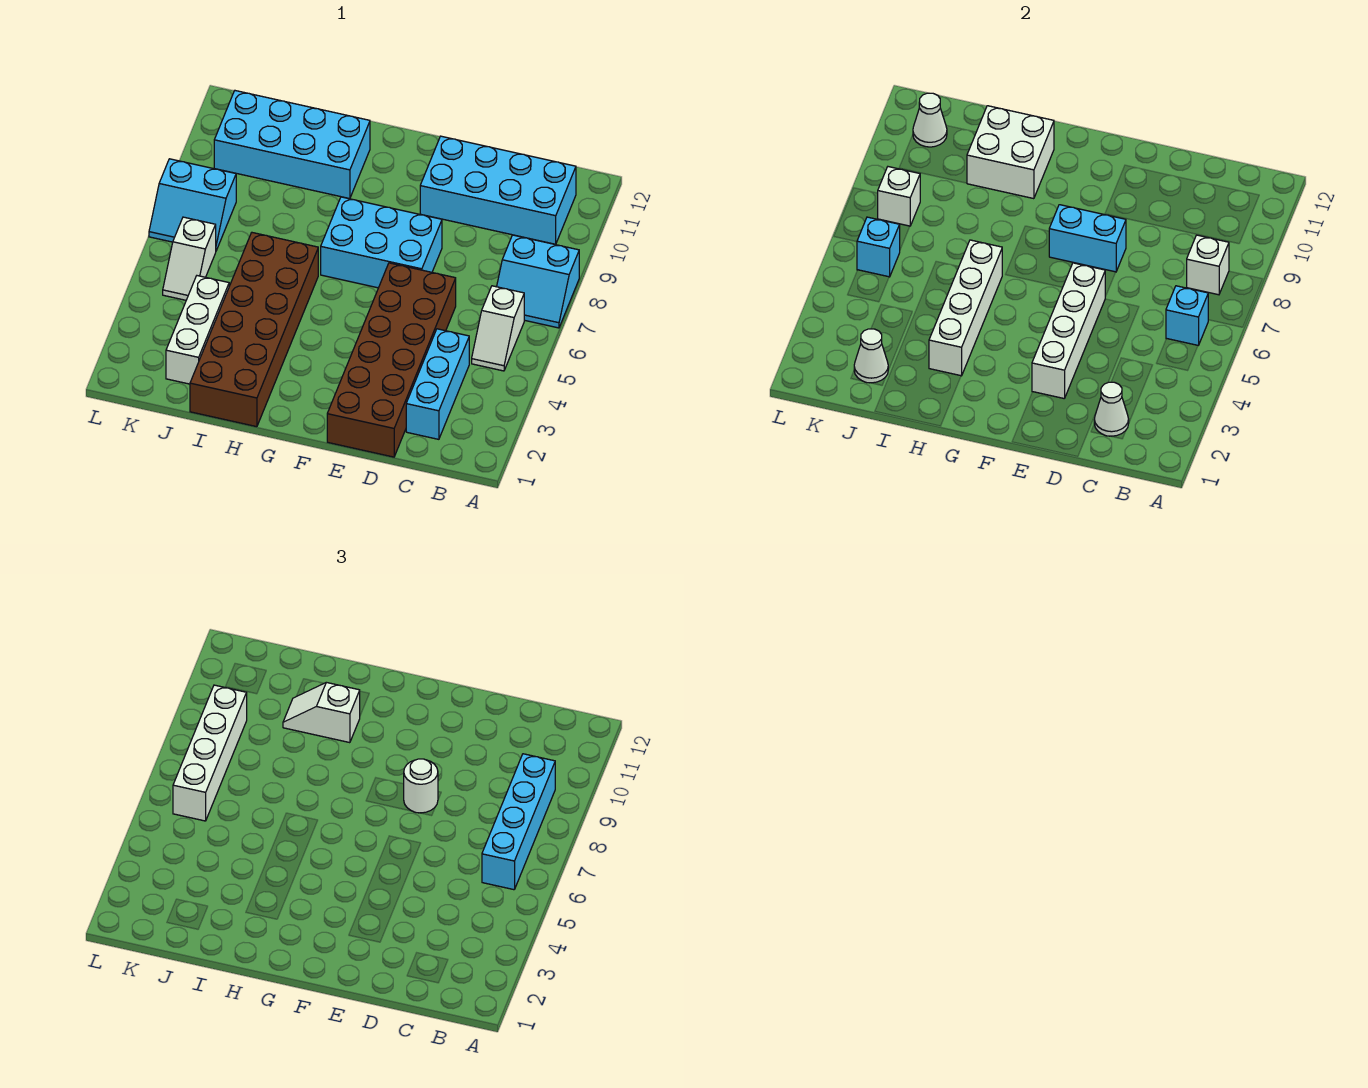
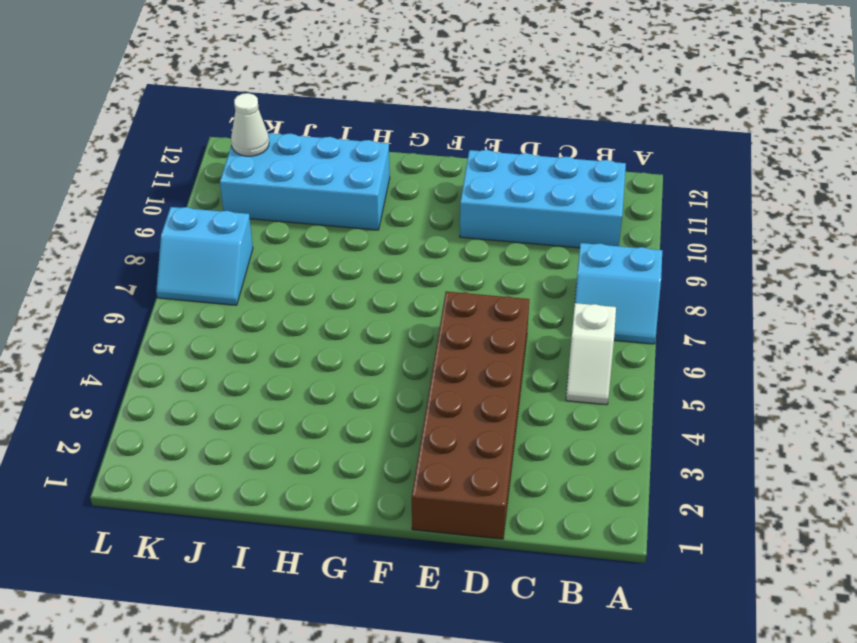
none -> cyan 1x3 brick [406,329,469,439]
none -> cyan 2x3 brick [321,197,442,288]
none -> brown 2x6 brick [190,233,318,427]

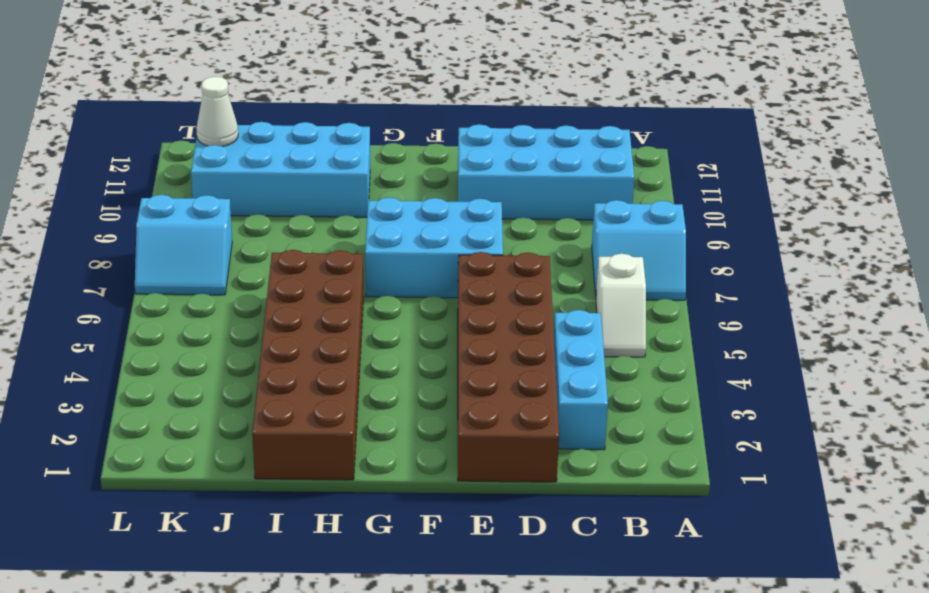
none -> white 1x3 brick [166,276,229,384]
none -> white 1x2 slope [163,217,216,300]
none -> cyan 1x1 brick [1166,286,1208,345]

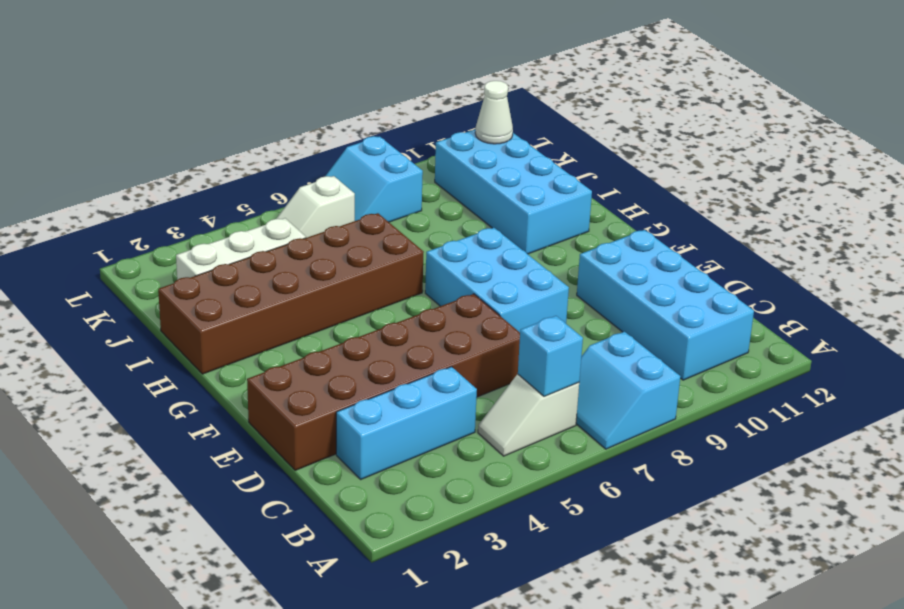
none -> white 1x1 brick [1187,235,1229,295]
none -> white 1x1 cone [1094,382,1129,436]
none -> white 1x4 brick [1032,263,1106,398]

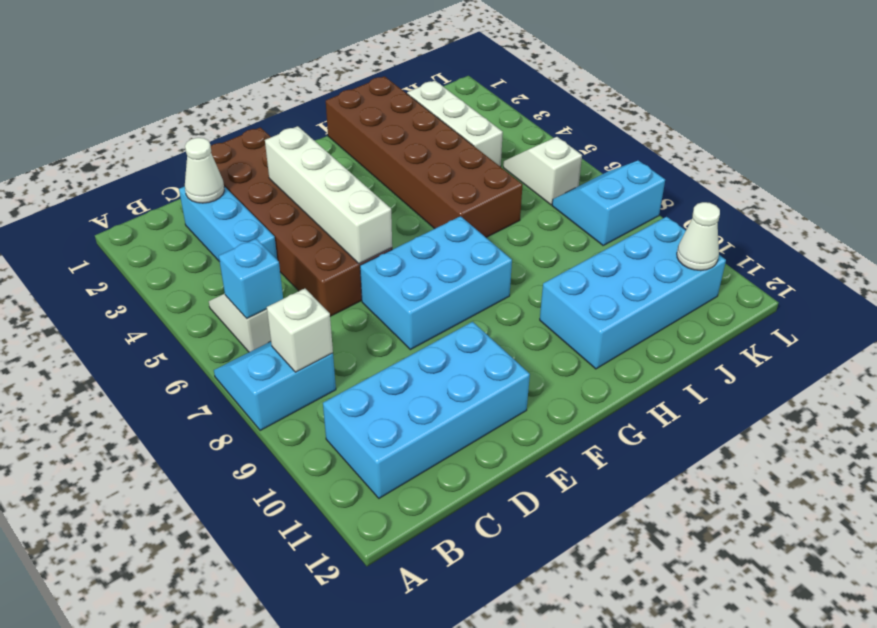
none -> cyan 1x2 brick [1049,205,1126,272]
none -> white 1x4 brick [929,240,1002,376]
none -> white 2x2 brick [967,106,1054,199]

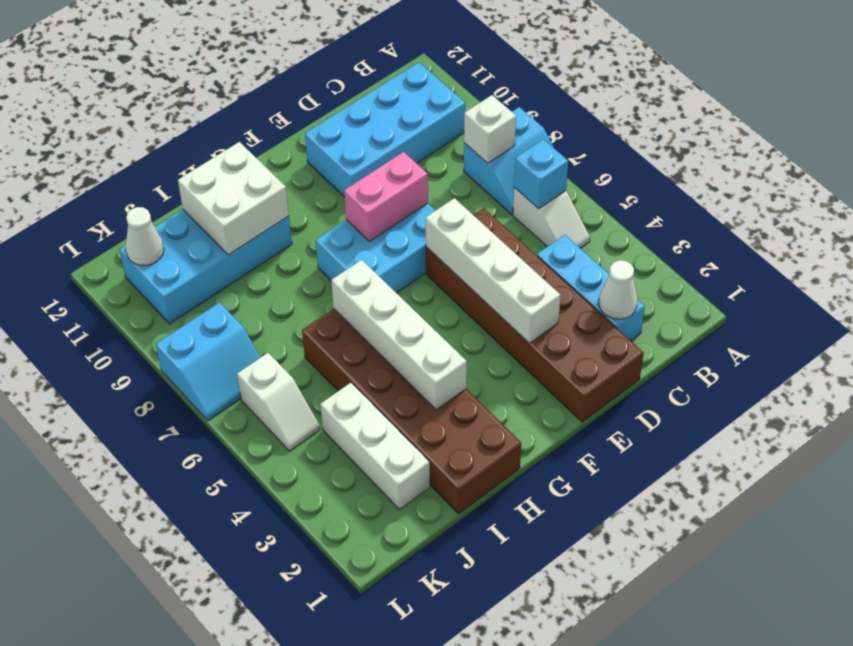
pink 1x2 brick [344,152,428,242] -> cyan 1x2 brick [1049,205,1126,272]
none -> white 1x1 cone [854,329,888,383]
none -> cyan 1x1 brick [857,217,900,277]
none -> white 1x1 brick [878,167,920,226]

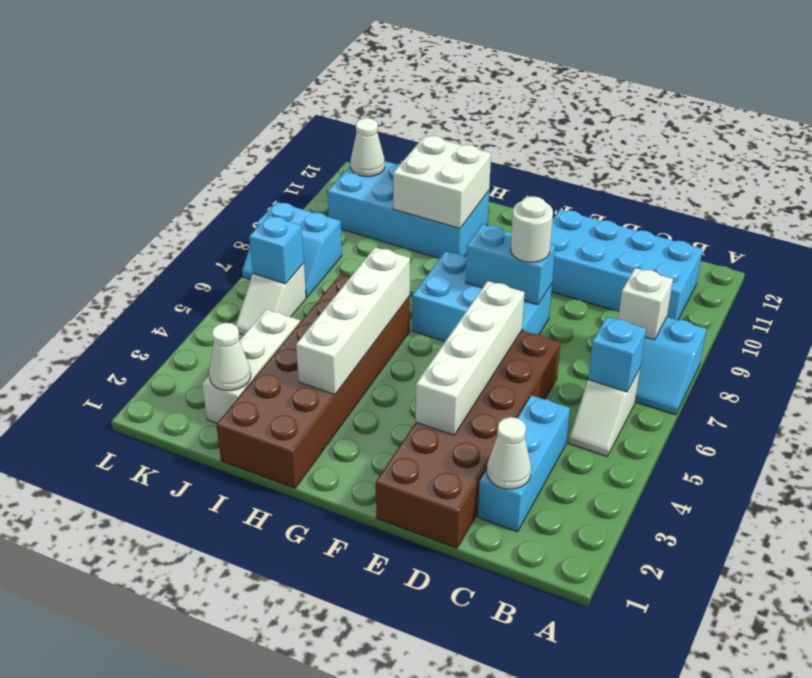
none -> white 1x1 brick [878,167,920,226]
none -> cyan 1x4 brick [482,754,555,890]
none -> white 1x2 slope [283,682,360,743]

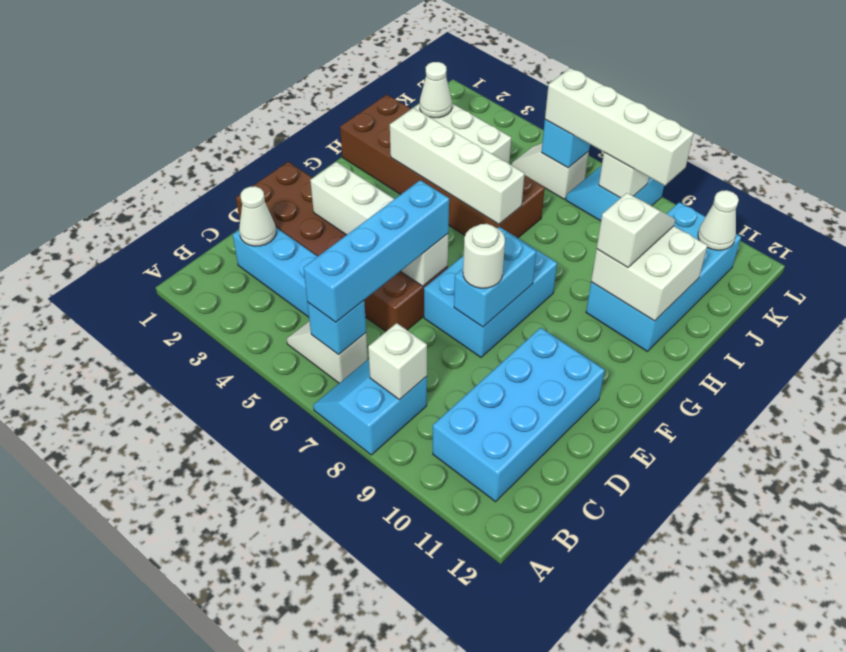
cyan 1x4 brick [304,180,449,322] -> cyan 1x4 brick turned to [482,754,555,890]

